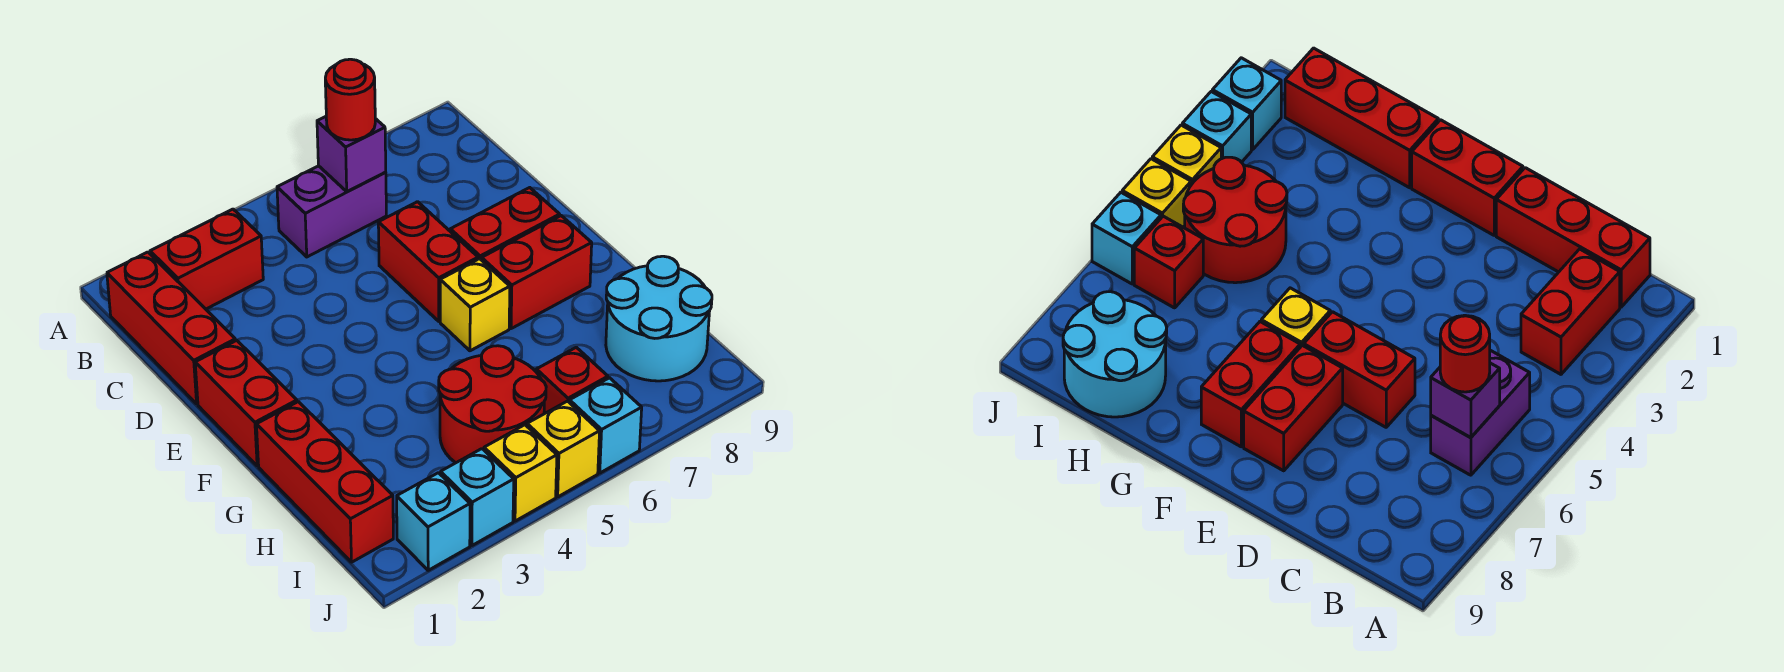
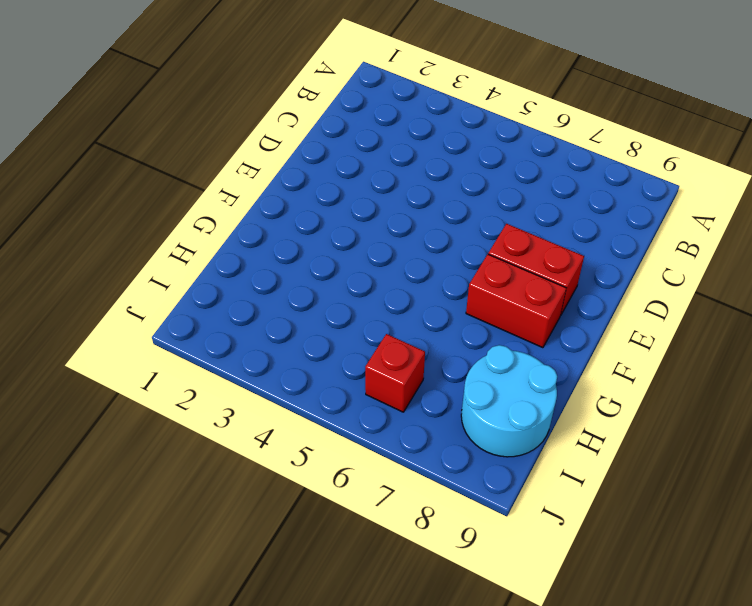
none -> red 1x3 brick [107,252,236,404]
none -> red 1x2 brick [150,209,263,309]
none -> purple 1x2 brick [277,166,386,257]

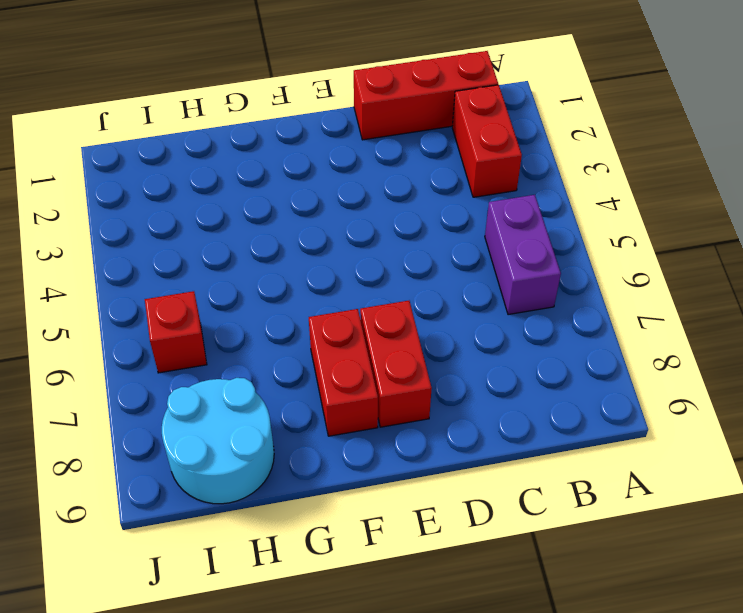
none -> red 1x2 brick [378,202,478,321]
none -> red 1x2 brick [195,340,297,466]
none -> yellow 1x1 brick [440,259,510,351]

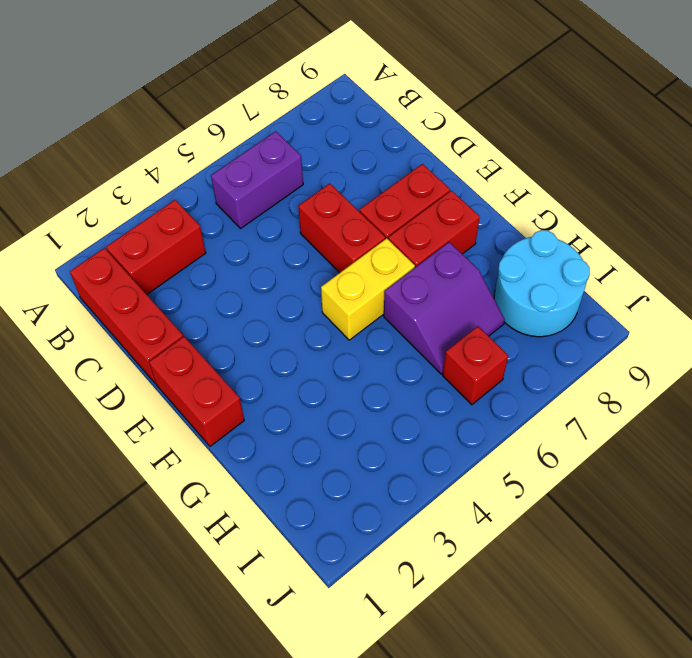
yellow 1x2 brick [321,238,415,340] -> yellow 1x1 brick [440,259,510,351]
purple 2x2 slope [384,242,505,374] -> none
none -> red 1x3 brick [256,402,393,562]
none -> red 2x2 round brick [439,346,546,463]
none -> cyan 1x1 brick [397,473,470,570]

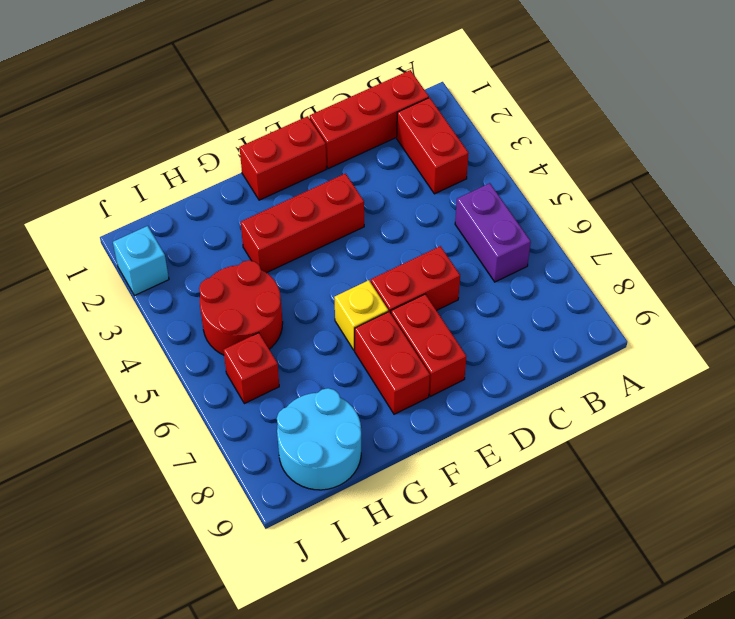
red 1x3 brick [241,174,364,273] -> red 1x3 brick moved to [256,402,393,562]
none -> cyan 1x1 brick [441,449,514,545]
none -> yellow 1x1 brick [484,425,557,521]
none -> yellow 1x1 brick [527,401,600,497]

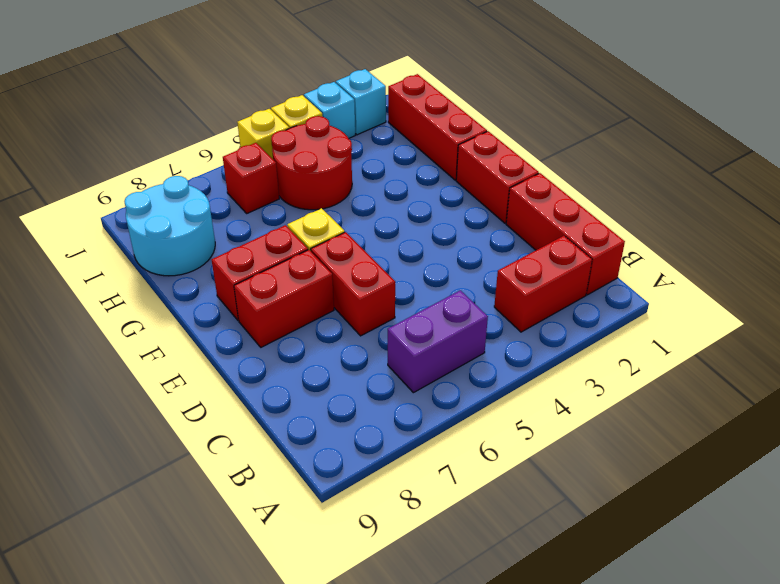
none -> cyan 1x1 brick [570,378,642,473]
none -> purple 1x1 brick [317,117,386,192]
none -> red 1x1 round brick [325,59,375,140]

